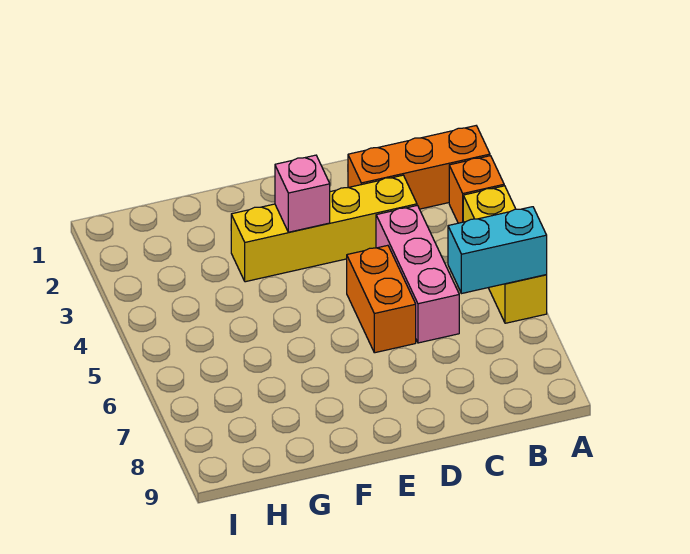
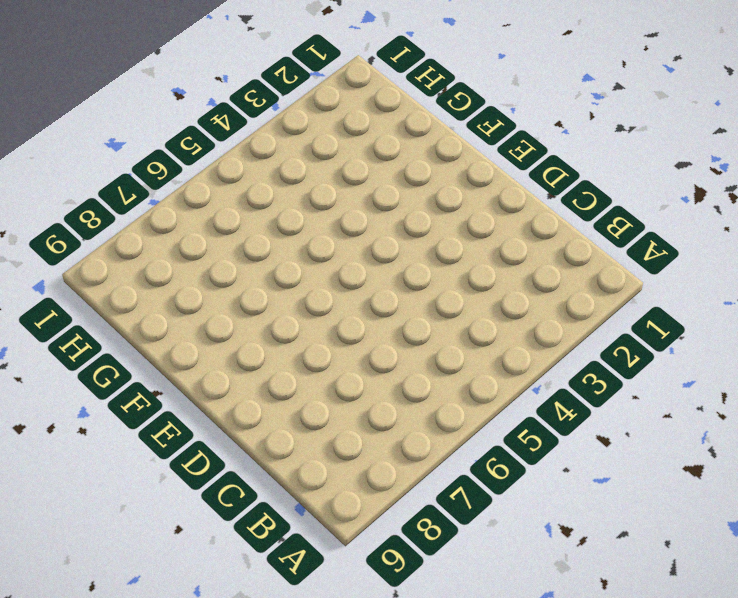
none -> orange 1x3 brick [348,126,490,209]
none -> orange 1x1 brick [449,156,504,223]

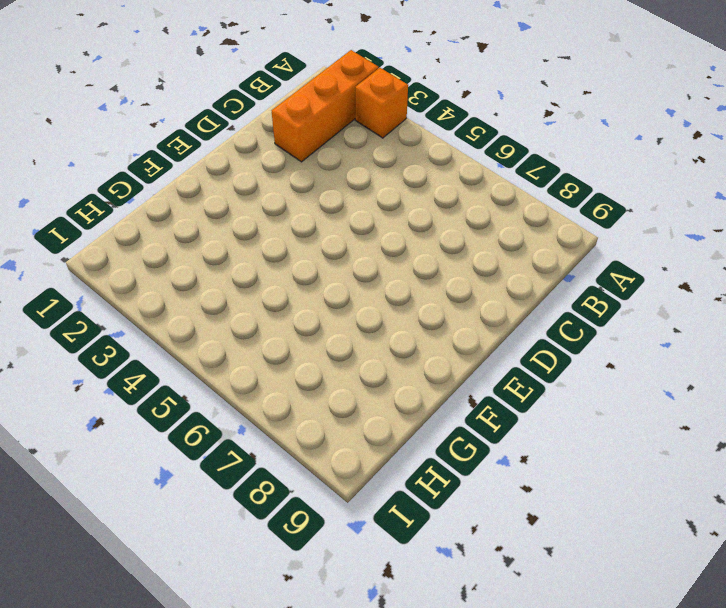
none -> yellow 1x3 brick [463,186,547,323]
none -> yellow 1x4 brick [231,175,417,282]

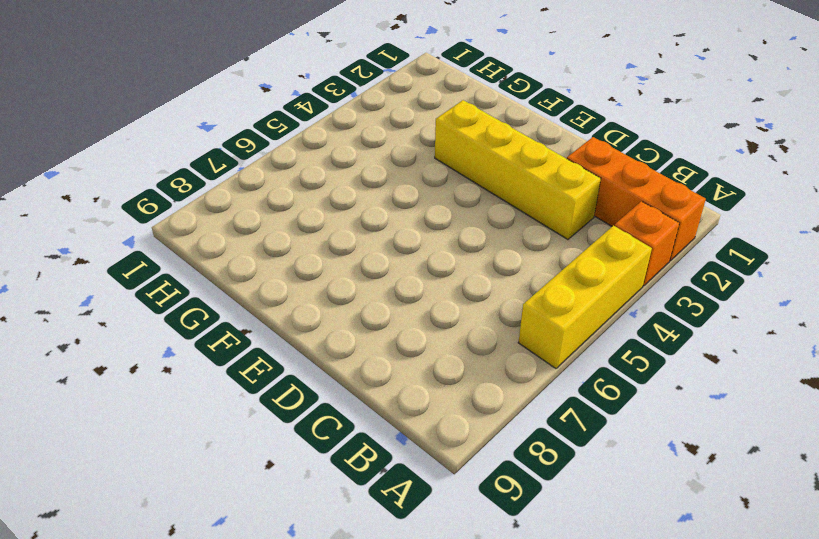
none -> pink 1x3 brick [376,205,459,343]
none -> orange 1x2 brick [347,245,416,353]

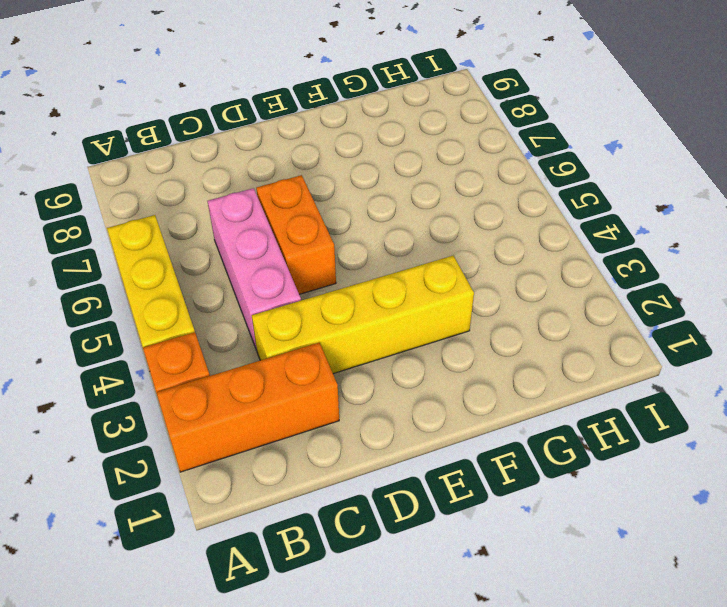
none -> cyan 1x2 brick [448,207,547,294]
none -> pink 1x1 brick [275,155,330,232]

